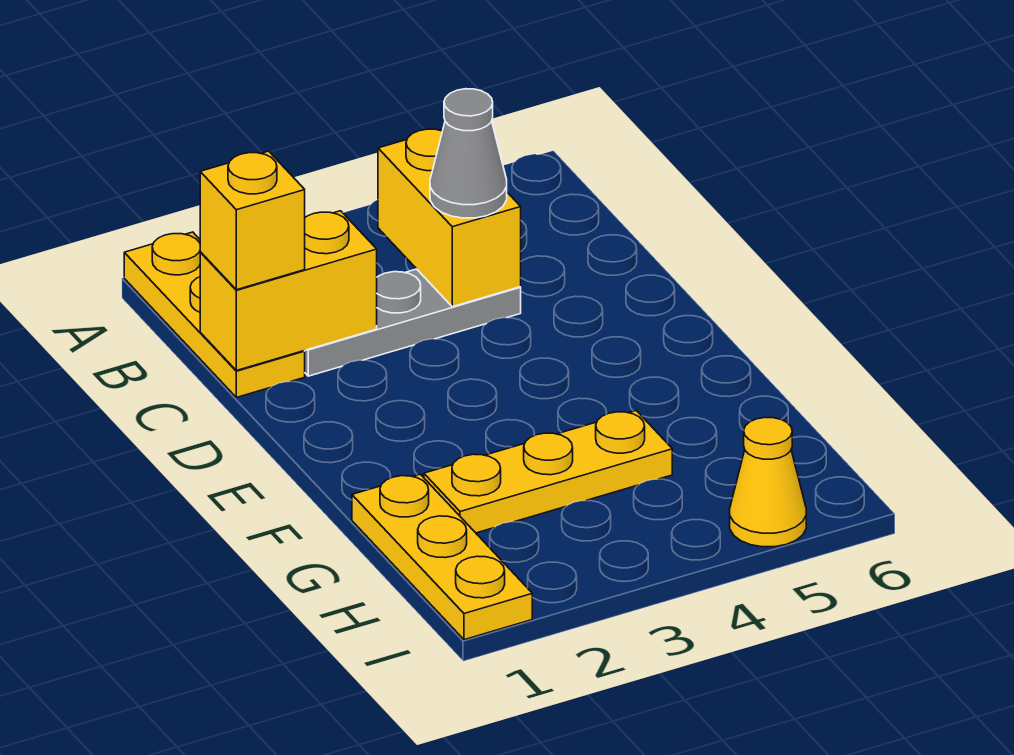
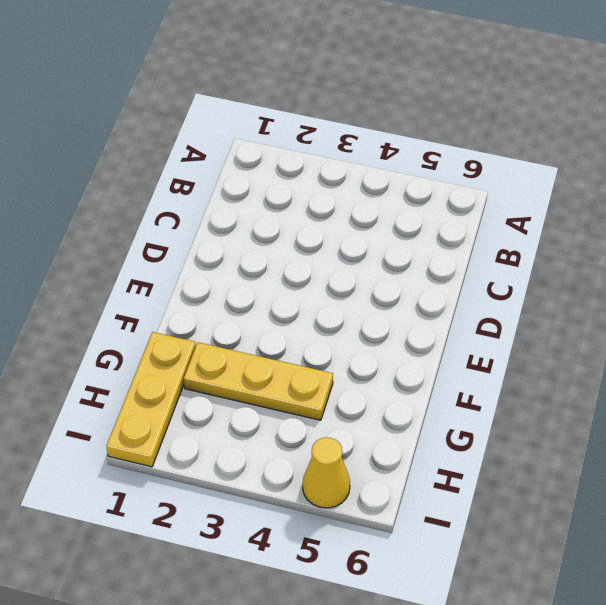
none -> yellow 1x3 plate [124,232,305,397]
none -> grey 1x3 plate [305,269,521,376]

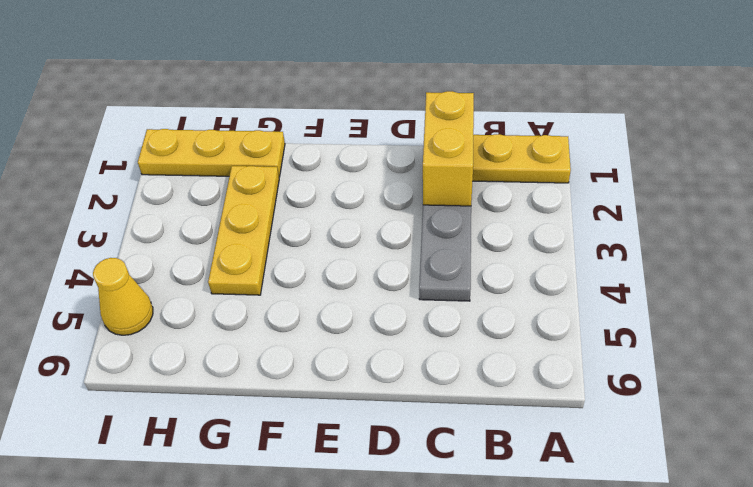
none -> yellow 1x2 brick [378,129,521,307]
none -> yellow 1x1 brick [200,151,305,290]

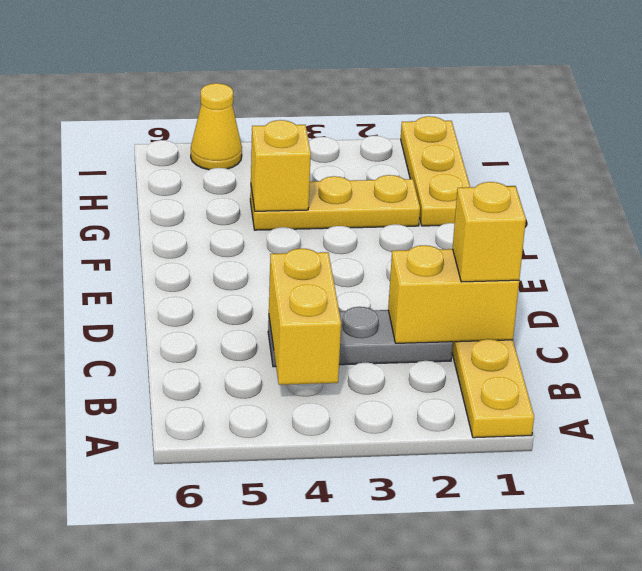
yellow 1x1 brick [251,120,311,211] -> none
none -> grey 1x1 cone [430,89,507,218]

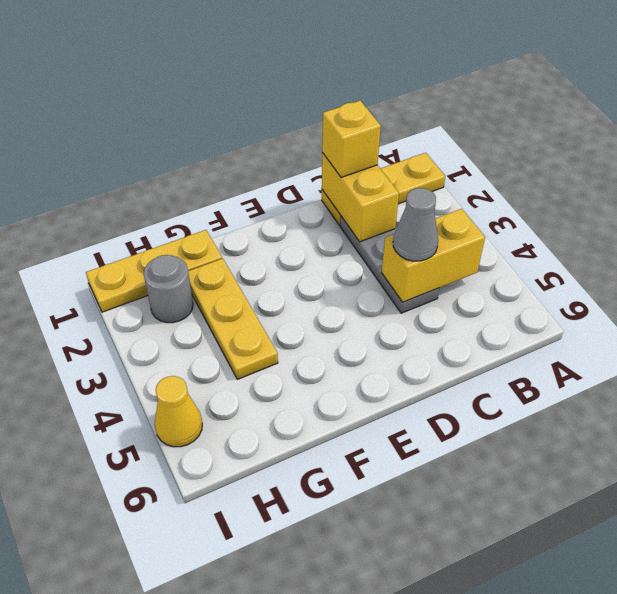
grey 1x1 round brick [144,255,193,323] -> none

